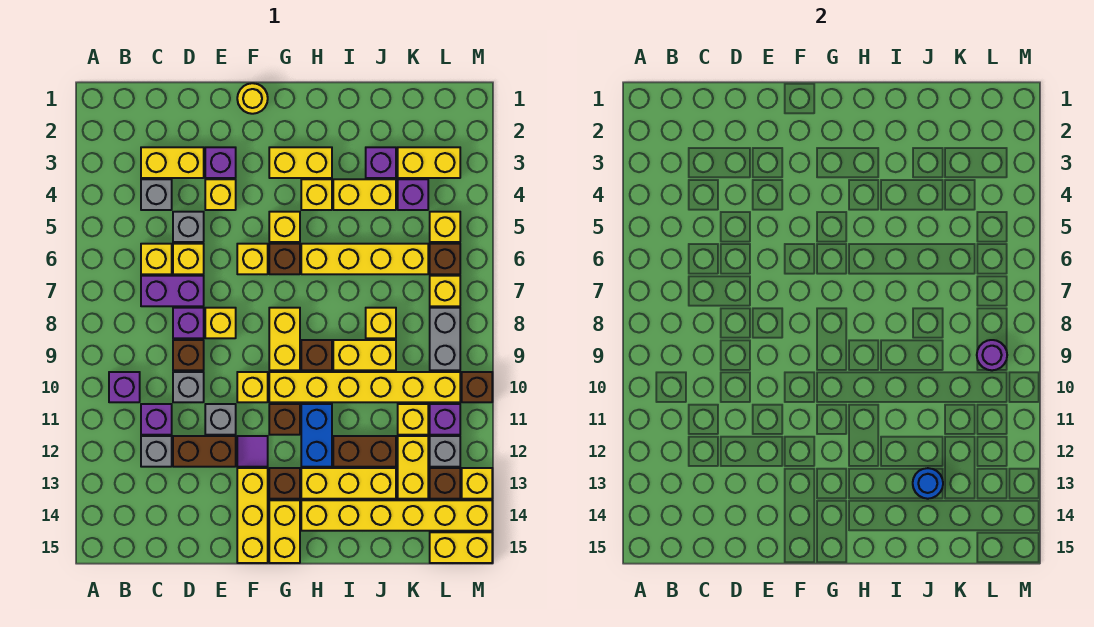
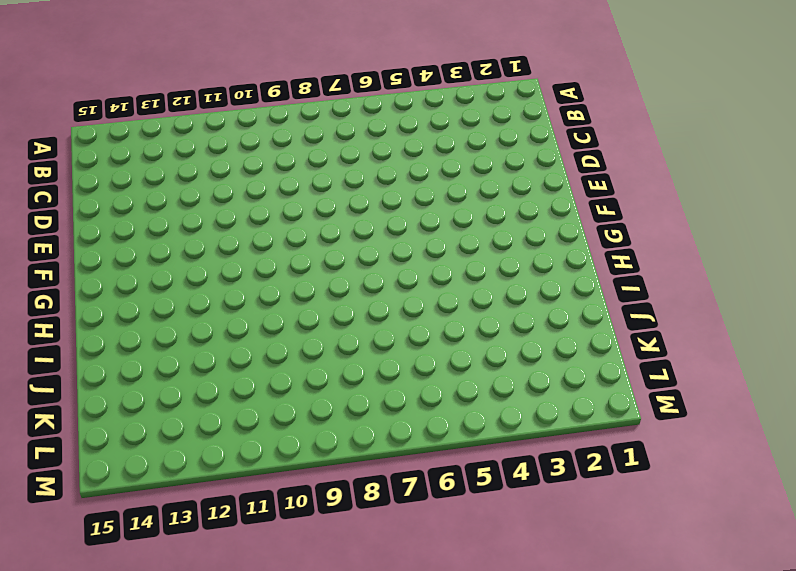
none -> purple 1x1 brick [109,372,140,402]
none -> yellow 1x2 brick [141,147,204,178]
none -> grey 1x1 brick [141,179,172,210]
none -> yellow 1x1 brick [141,244,172,274]

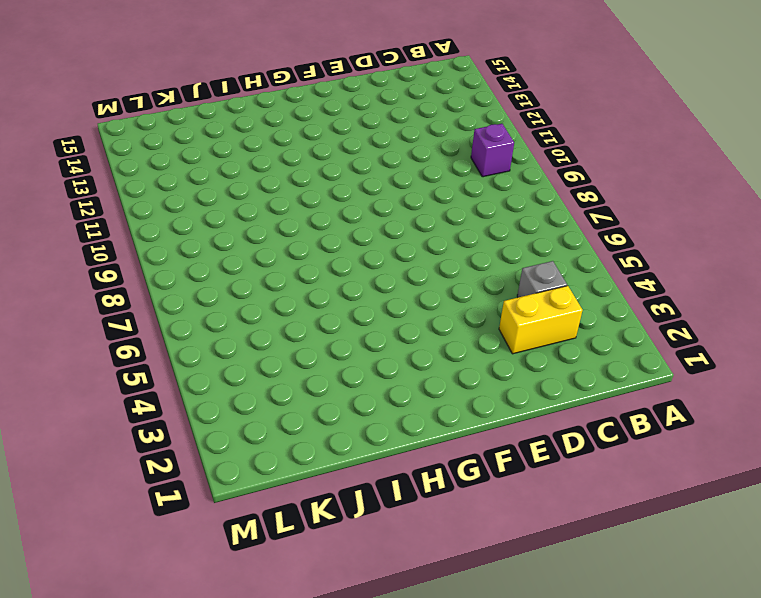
none -> yellow 1x1 brick [141,244,172,274]
none -> purple 1x2 brick [141,276,204,306]
none -> purple 1x1 brick [141,404,172,435]
none -> grey 1x1 brick [141,436,172,467]

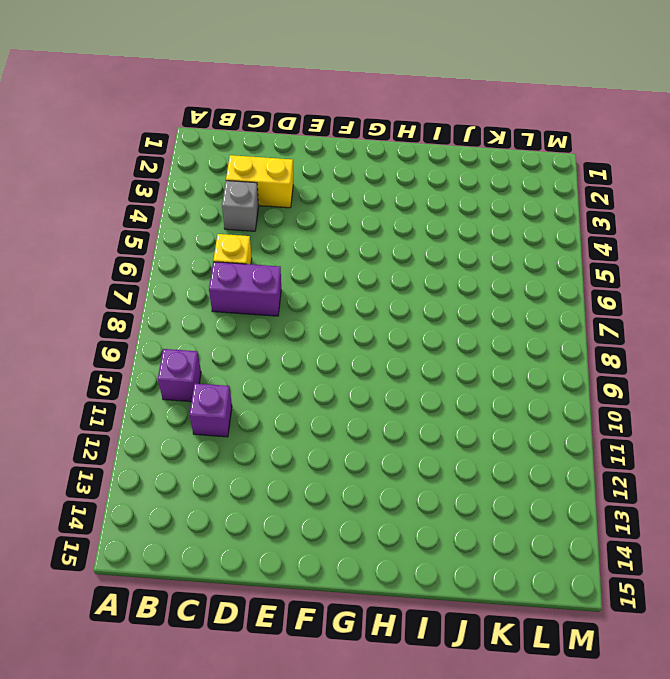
none -> grey 1x1 brick [141,436,172,467]
none -> grey 1x1 brick [173,212,204,242]
none -> yellow 1x1 brick [173,244,204,274]
none -> purple 1x1 brick [173,308,204,338]

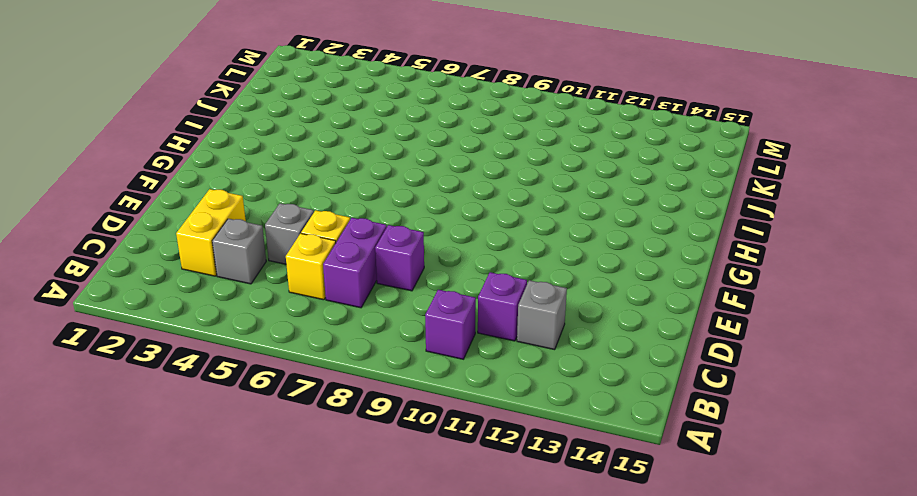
none -> brown 1x1 brick [173,340,204,370]
none -> grey 1x1 brick [173,372,204,402]
none -> brown 1x2 brick [173,436,236,467]
none -> purple 1x1 brick [205,147,236,178]

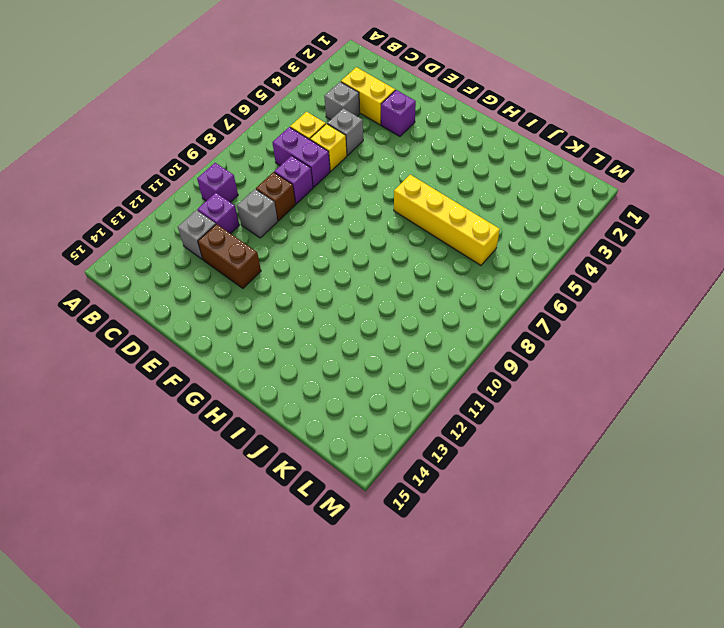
none -> yellow 1x1 brick [205,179,236,210]
none -> yellow 1x1 brick [205,308,236,338]
none -> grey 1x1 brick [205,404,236,435]
none -> yellow 1x1 round brick [237,83,268,114]

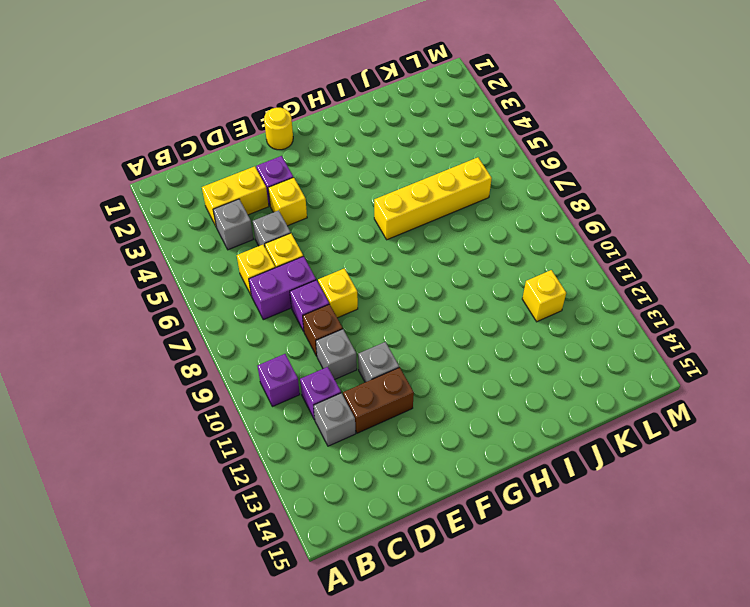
none -> yellow 1x1 brick [237,244,268,274]
none -> yellow 1x1 brick [237,372,268,402]
none -> purple 1x1 tile [237,436,268,467]
none -> yellow 1x3 brick [237,468,268,563]

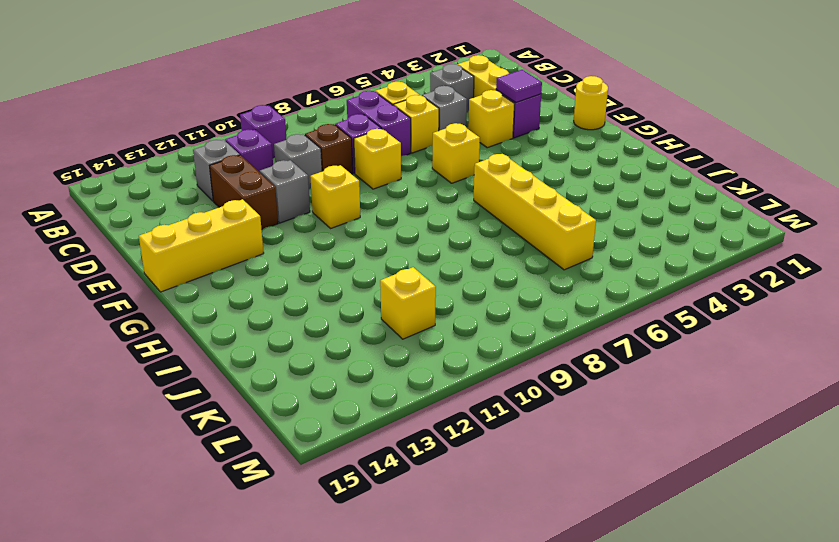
purple 1x1 tile [496,70,542,103] -> purple 1x1 tile moved to [237,436,268,467]
none -> yellow 1x2 brick [269,147,332,178]
none -> yellow 1x1 brick [269,212,300,242]
none -> brown 1x1 brick [269,244,300,274]
none -> yellow 1x2 brick [269,308,300,370]

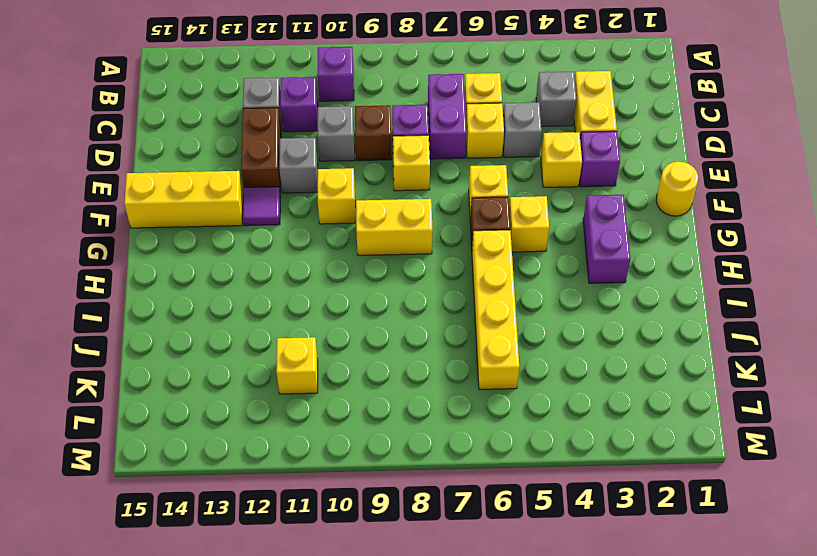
purple 1x2 brick [583,195,630,283] -> yellow 1x2 brick [269,147,332,178]
none -> yellow 1x6 brick [269,372,460,402]
none -> brown 1x1 brick [269,404,300,435]
none -> brown 1x1 brick [269,468,300,499]
none -> yellow 1x2 brick [269,500,300,563]

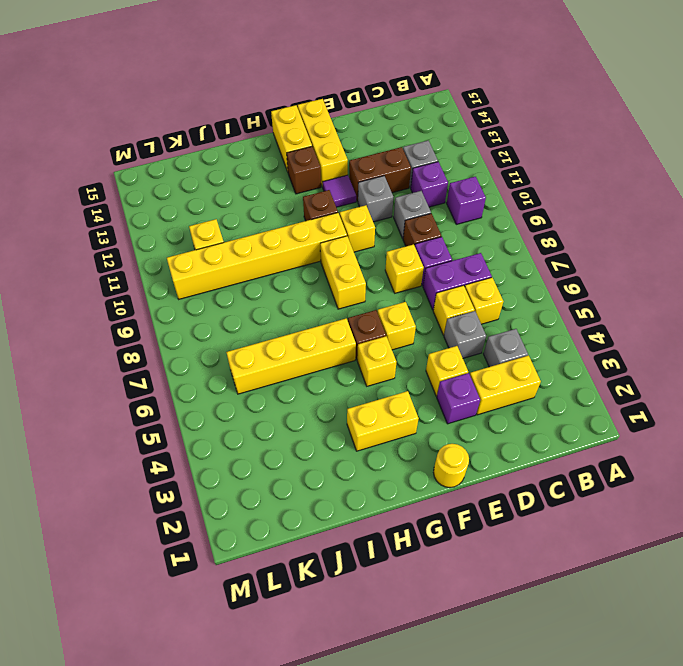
none -> yellow 1x1 brick [301,179,332,210]
none -> brown 1x1 brick [301,340,332,370]
none -> blue 1x2 brick [301,404,332,467]
none -> yellow 1x3 brick [301,468,396,499]

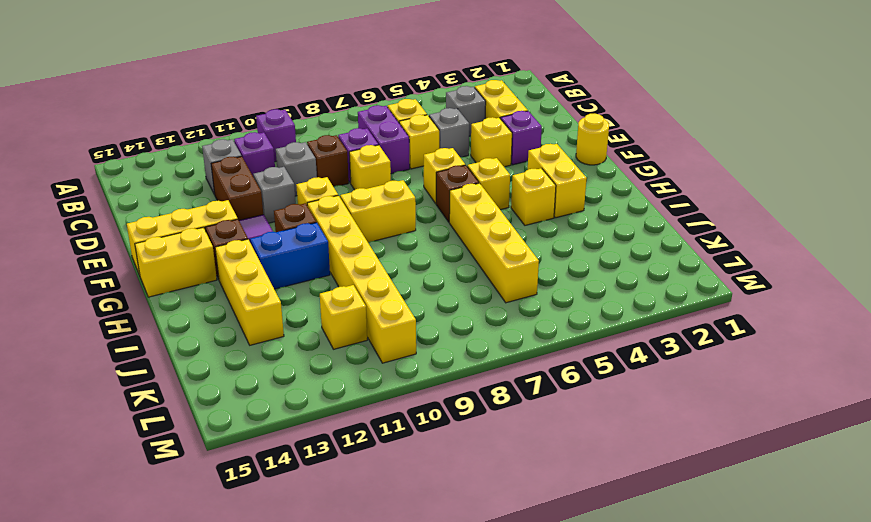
none -> brown 1x1 brick [301,340,332,370]
none -> yellow 1x6 brick [301,500,492,531]
none -> yellow 1x2 brick [333,179,396,210]
none -> yellow 1x2 brick [333,340,396,370]

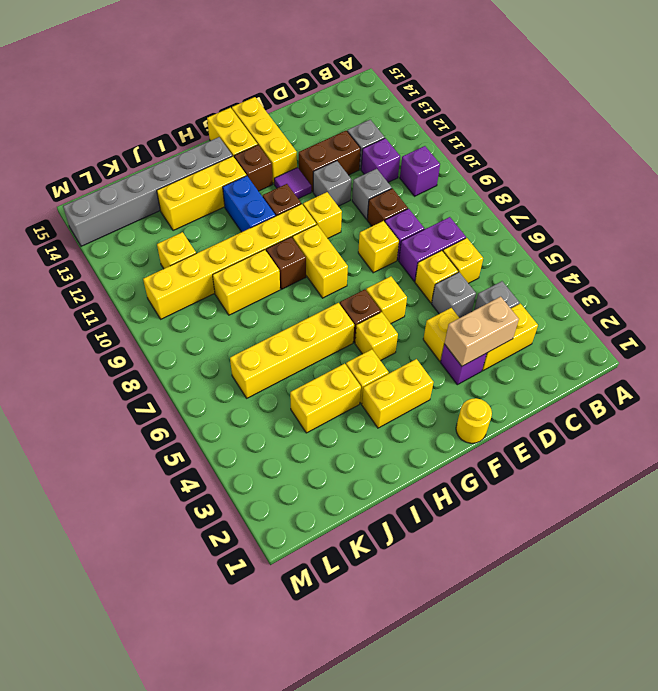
tan 1x2 brick [444,297,519,366] -> none
grey 1x6 brick [63,137,232,246] -> yellow 1x6 brick [301,500,492,531]
none -> brown 1x2 brick [333,436,396,467]
none -> purple 1x1 brick [366,147,396,178]
none -> yellow 1x1 brick [366,308,396,338]
none -> yellow 1x2 brick [398,147,460,178]

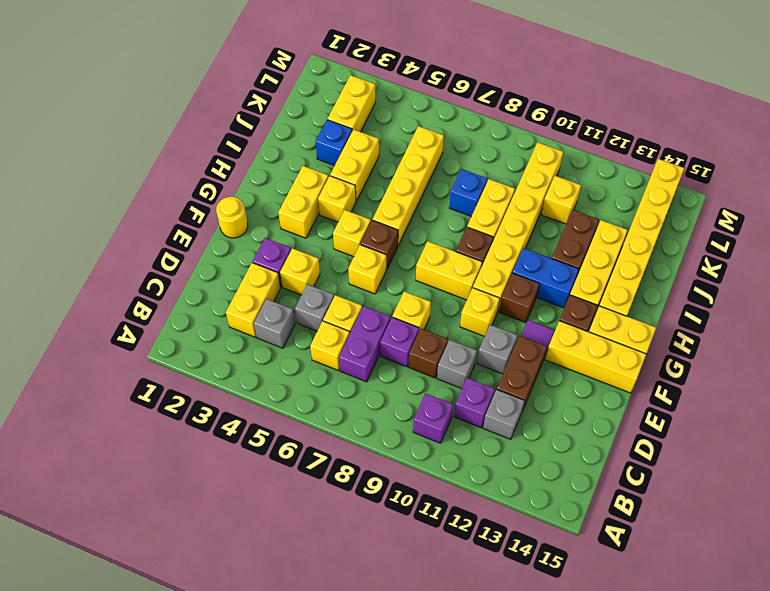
blue 1x1 brick [316,120,352,166] -> purple 1x1 brick [366,147,396,178]
blue 1x1 brick [449,169,487,217] -> yellow 1x1 brick [366,308,396,338]
none -> purple 1x1 brick [398,179,428,210]
none -> yellow 1x2 brick [398,436,428,499]
none -> yellow 1x1 brick [430,212,460,242]
none -> brown 1x1 brick [430,244,460,274]

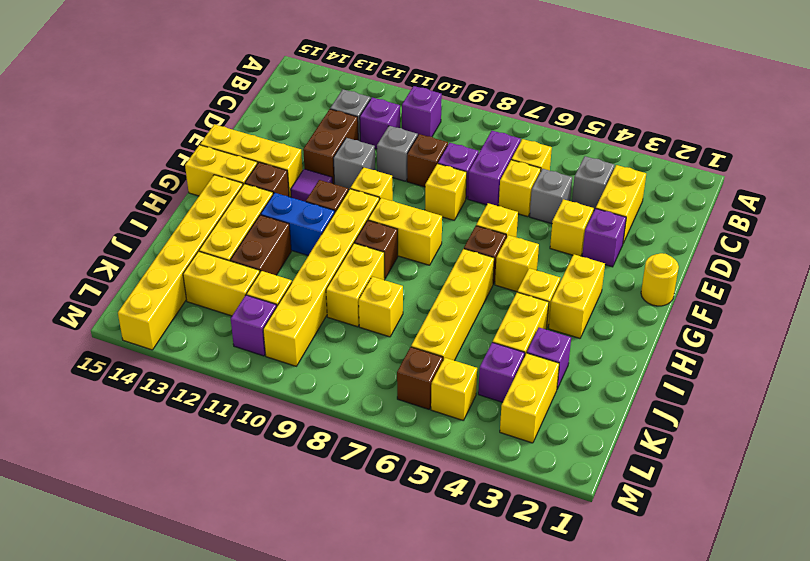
none -> yellow 1x1 brick [430,276,460,306]
none -> grey 1x2 brick [430,308,460,370]
none -> grey 1x1 brick [430,436,460,467]
none -> brown 1x1 brick [430,468,460,499]

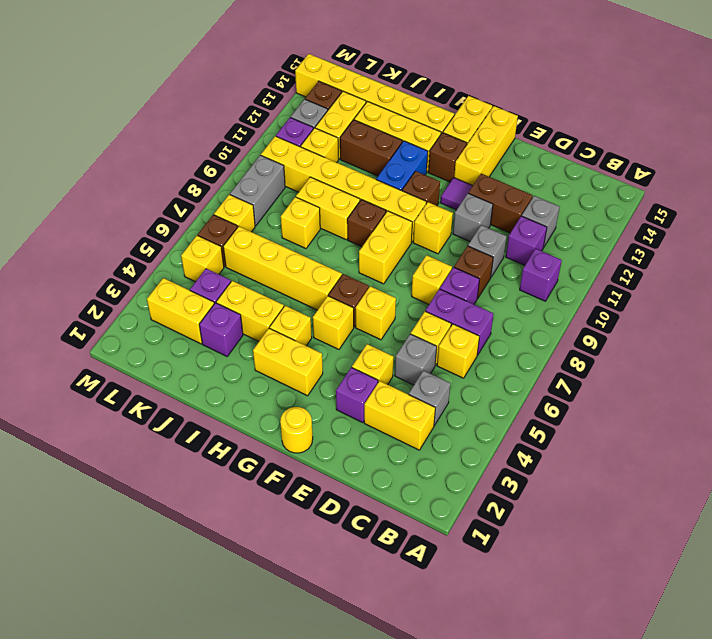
none -> yellow 1x2 brick [430,532,492,563]
none -> brown 1x1 brick [462,372,492,402]
none -> yellow 1x1 brick [462,468,492,499]
none -> blue 1x1 round brick [913,468,943,499]

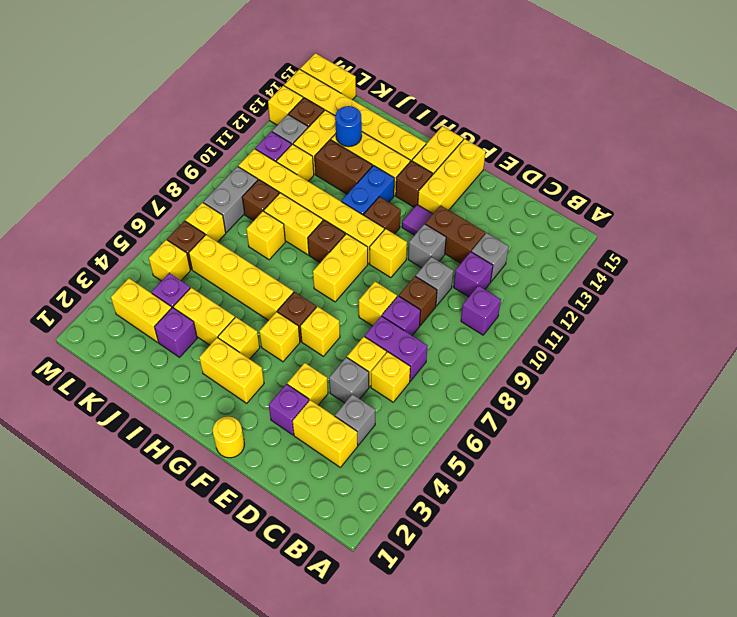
brown 1x1 brick [242,180,279,221] -> brown 1x1 brick moved to [462,372,492,402]
none -> purple 1x1 round brick [977,340,1007,370]

